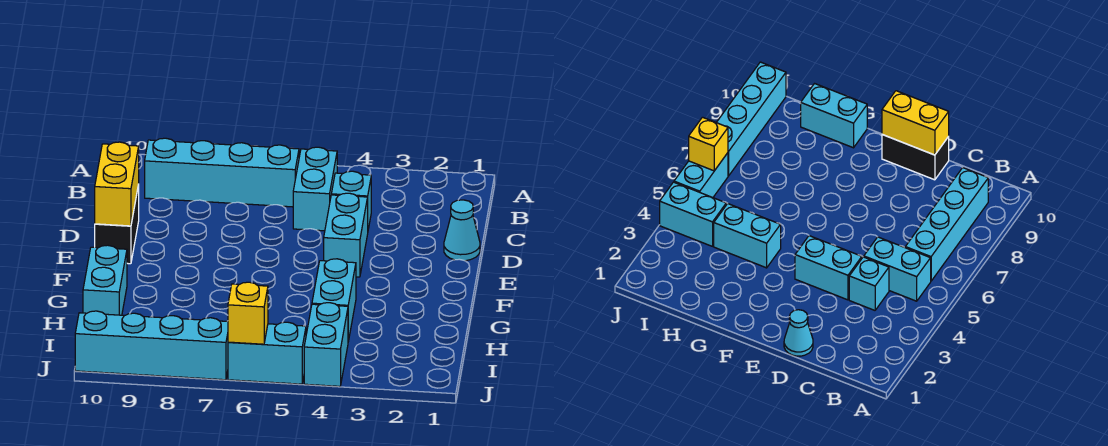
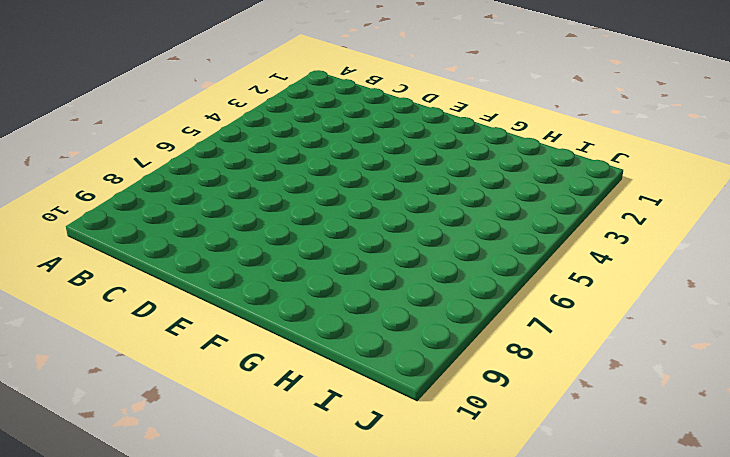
none -> cyan 1x2 brick [293,147,337,231]
none -> cyan 1x4 brick [145,138,299,207]
none -> cyan 1x1 brick [331,171,371,229]

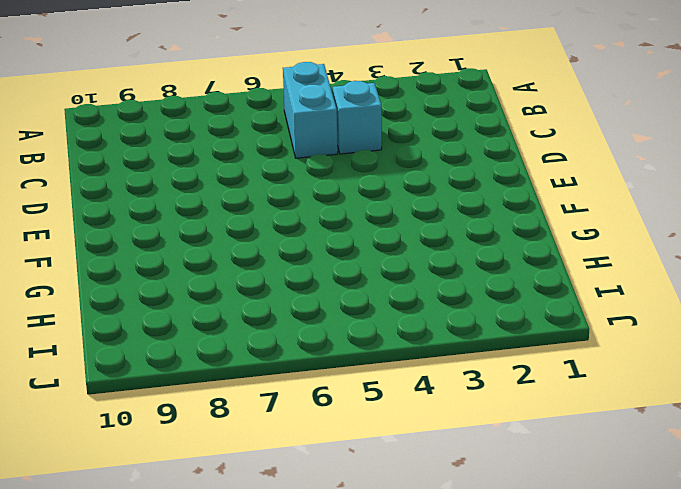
none -> cyan 1x4 brick [145,138,299,207]
none -> cyan 1x1 cone [444,200,480,261]
none -> cyan 1x2 brick [324,193,368,277]

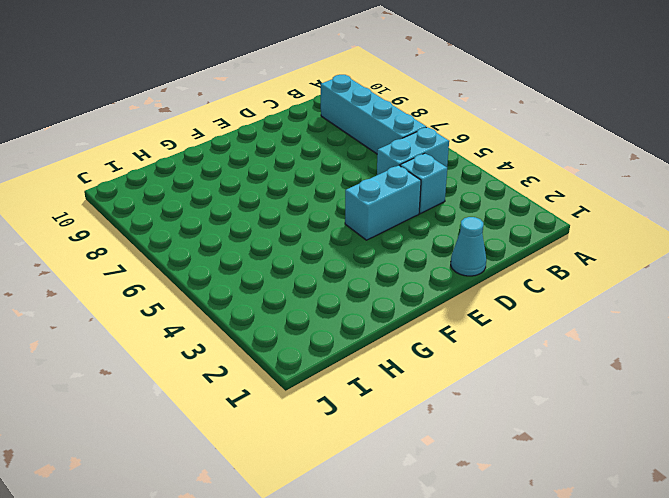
none -> black 1x2 brick [95,185,139,264]
none -> cyan 1x2 brick [312,259,356,341]
none -> cyan 1x2 brick [83,245,127,315]

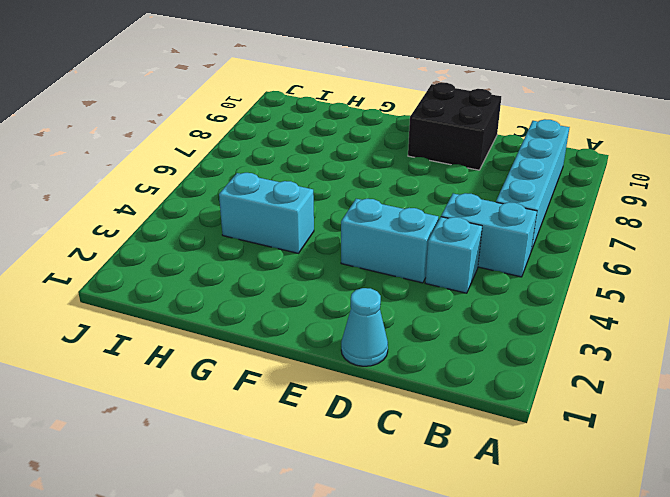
black 2x2 brick [408,82,501,170] -> black 1x2 brick [95,185,139,264]
none -> cyan 1x2 brick [83,245,127,315]
none -> cyan 1x2 brick [304,303,348,386]
none -> cyan 1x2 brick [228,322,306,384]

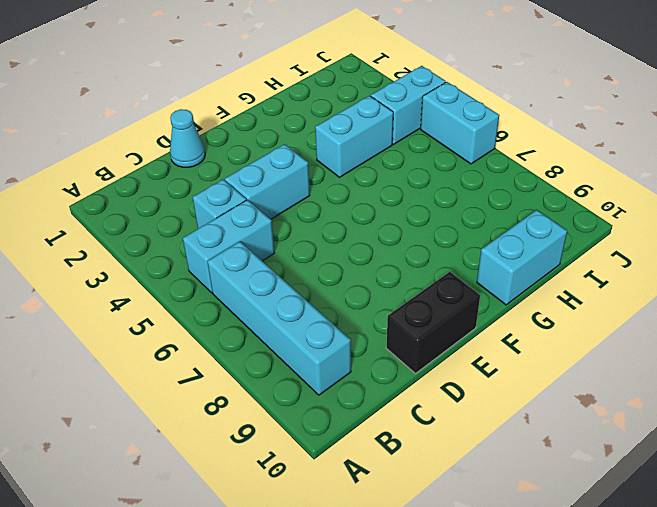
none -> cyan 1x4 brick [75,311,228,380]
none -> yellow 1x2 brick [95,142,139,226]
none -> yellow 1x1 brick [228,282,268,344]

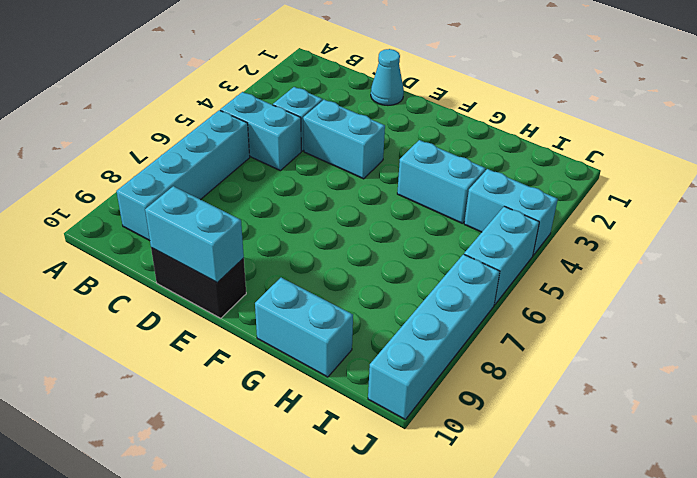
cyan 1x2 brick [145,186,244,283] -> yellow 1x2 brick [95,142,139,226]
none -> yellow 1x1 brick [228,282,268,344]

